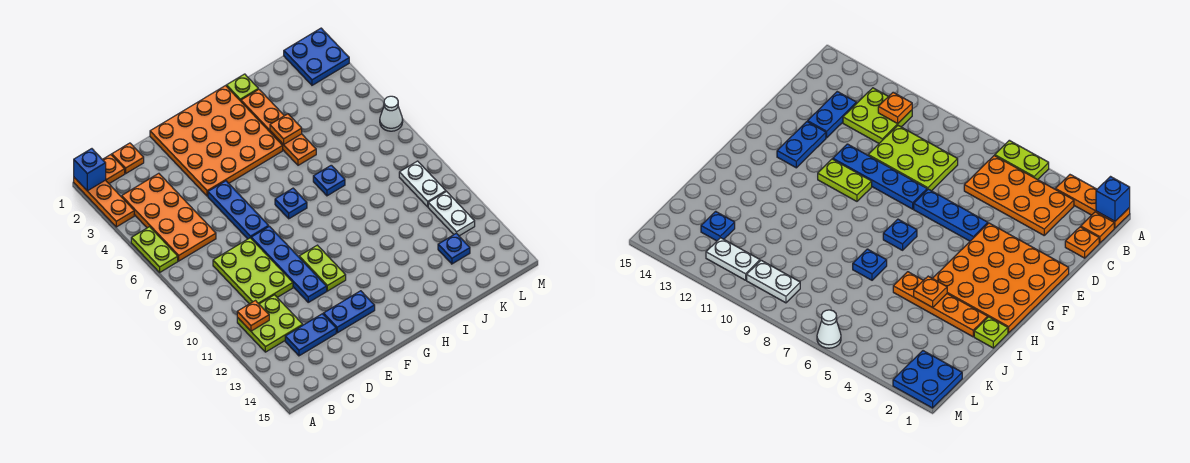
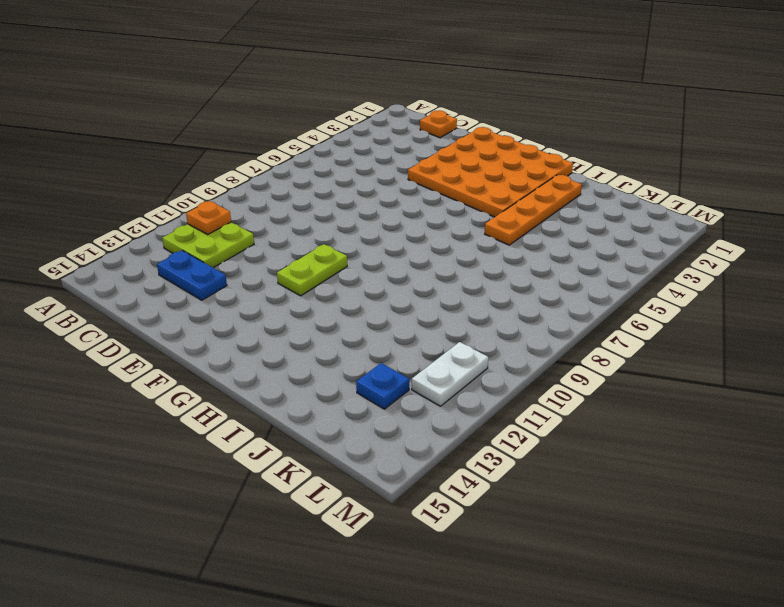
none -> orange 1x3 plate [74,178,134,227]
none -> lime 1x2 plate [131,227,178,272]
none -> orange 1x1 plate [102,155,125,184]

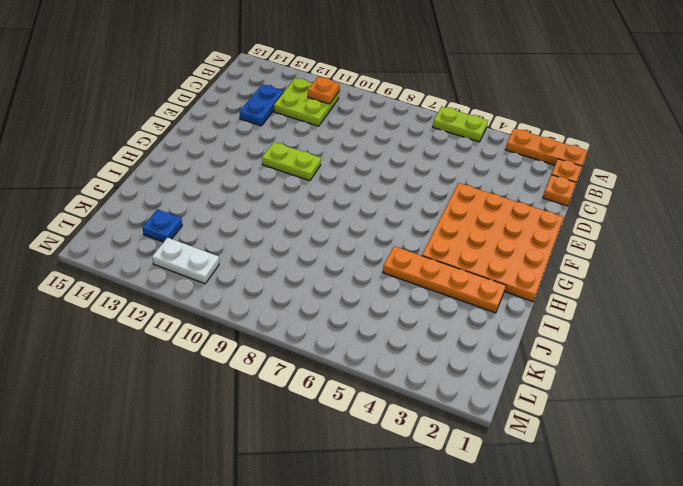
none -> orange 2x4 plate [122,173,216,261]
none -> lime 2x3 plate [213,238,293,304]
none -> blue 1x3 plate [208,181,269,239]

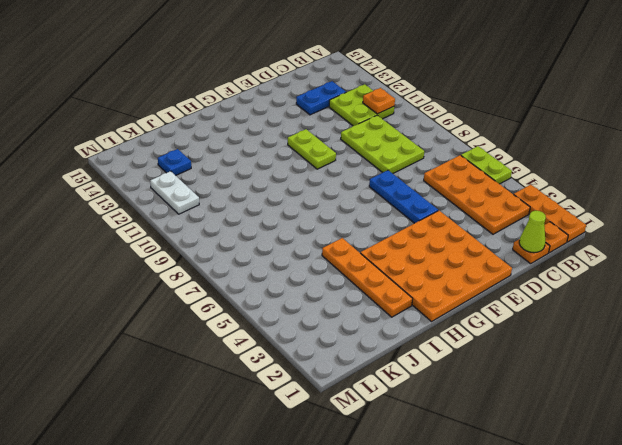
lime 1x1 cone [519,211,546,253] -> none
none -> blue 1x4 plate [251,226,327,302]
none -> blue 1x2 plate [323,291,375,333]
none -> blue 1x1 plate [275,188,307,219]

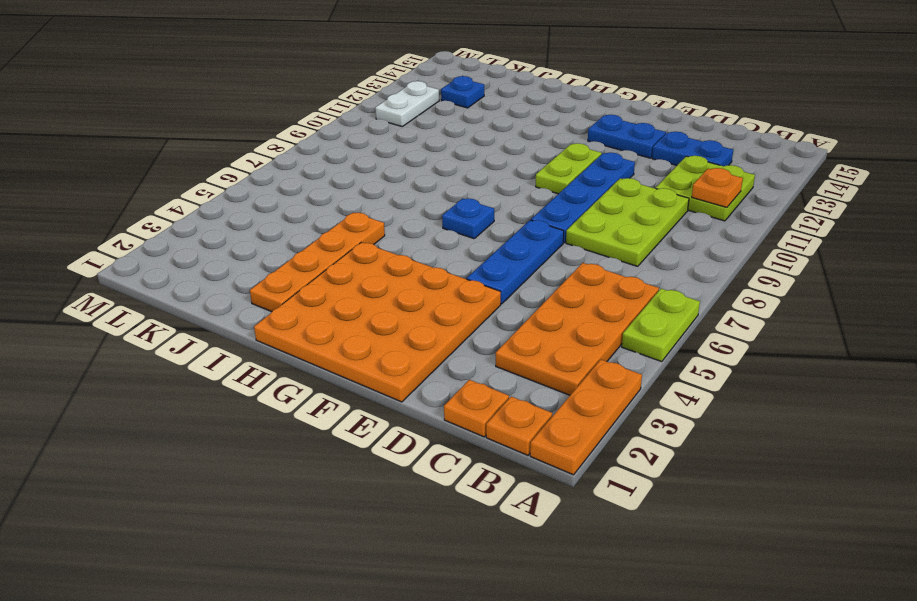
none -> lime 1x1 plate [226,74,258,101]
none -> blue 1x1 plate [313,165,345,196]
none -> blue 2x2 plate [284,28,349,85]

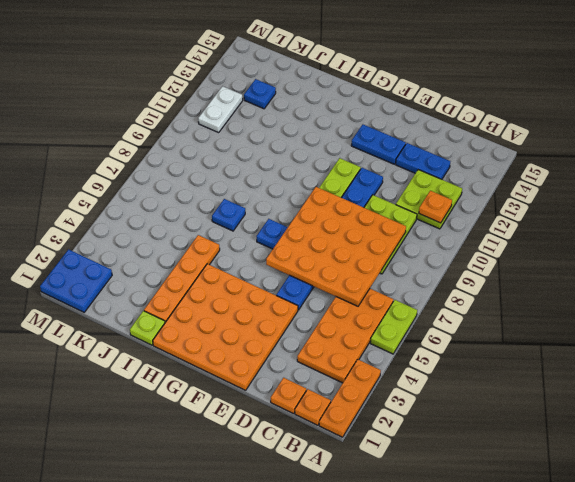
orange 4x4 plate [266,187,406,306] -> none
none -> white 1x2 plate [399,161,446,207]
none -> white 1x1 cone [380,96,403,131]
none -> blue 1x1 brick [74,149,106,191]

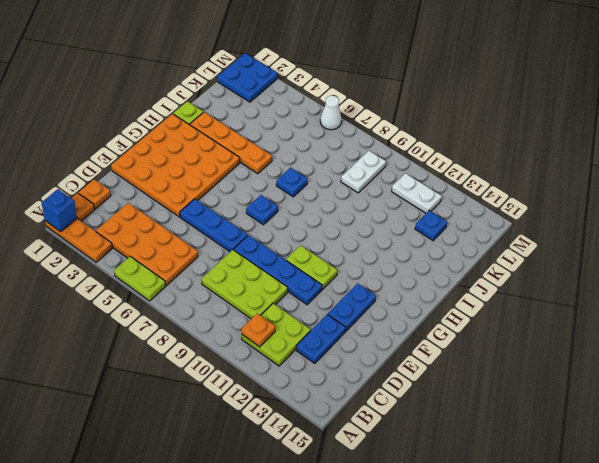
white 1x2 plate [341,151,386,193] -> white 1x2 plate turned to [399,161,446,207]
none -> orange 1x1 plate [270,114,302,145]

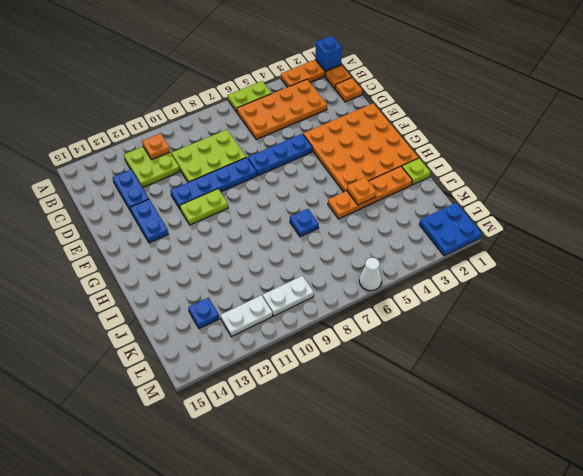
none -> blue 1x1 plate [275,188,307,219]

